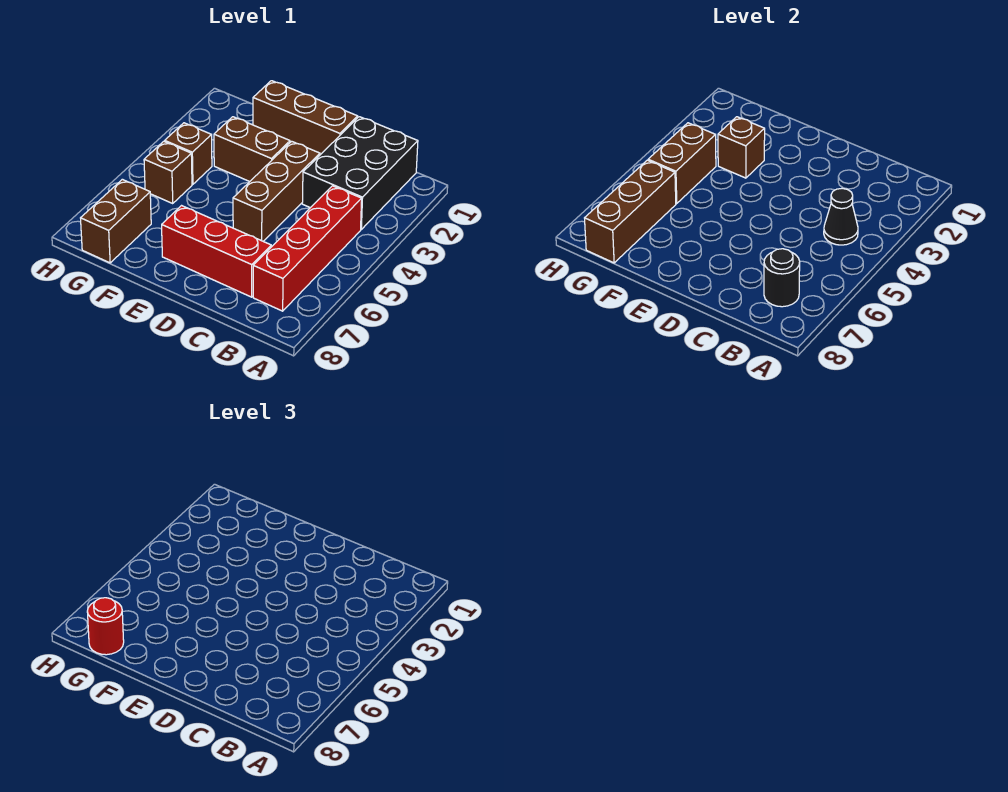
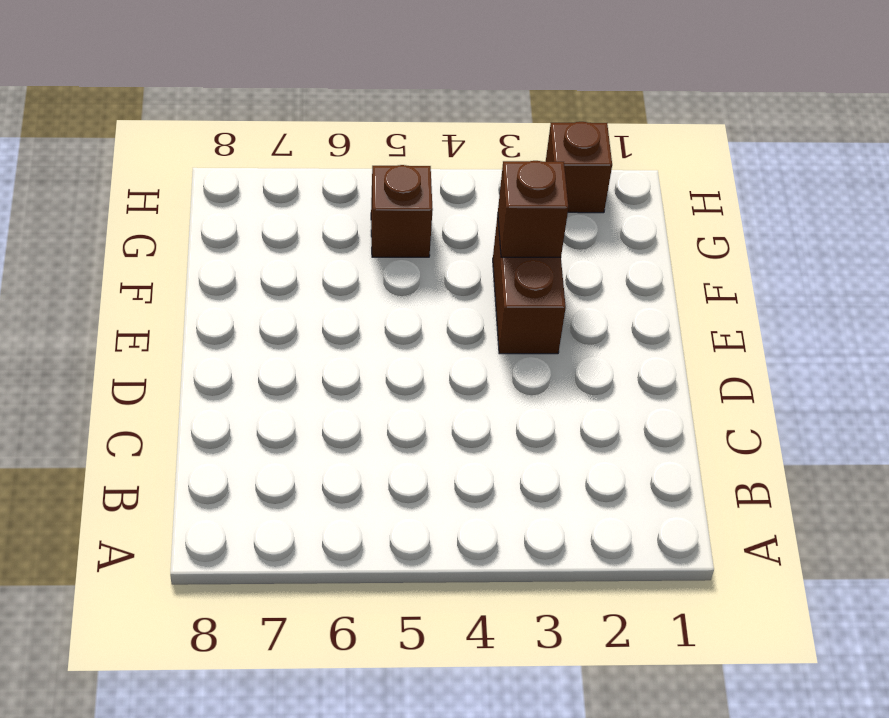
brown 1x1 brick [546,122,612,213] -> brown 1x1 brick moved to [165,123,212,184]
none -> black 2x3 brick [302,117,418,229]
none -> red 1x4 brick [253,186,362,311]
none -> red 1x3 brick [162,206,271,297]

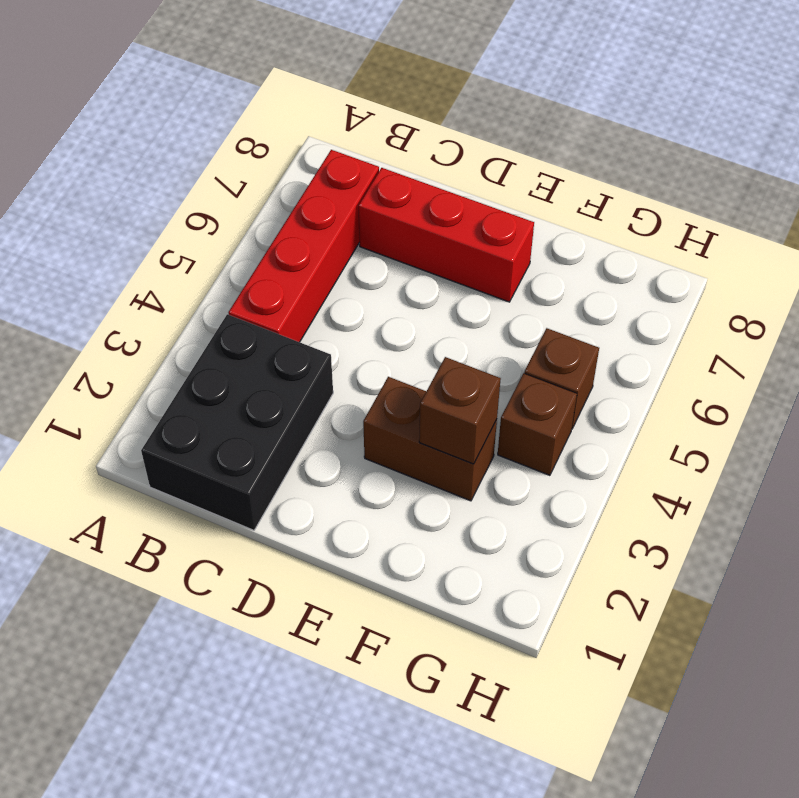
none -> brown 1x3 brick [253,81,358,155]
none -> brown 1x3 brick [233,141,320,241]
none -> brown 1x2 brick [81,179,151,263]

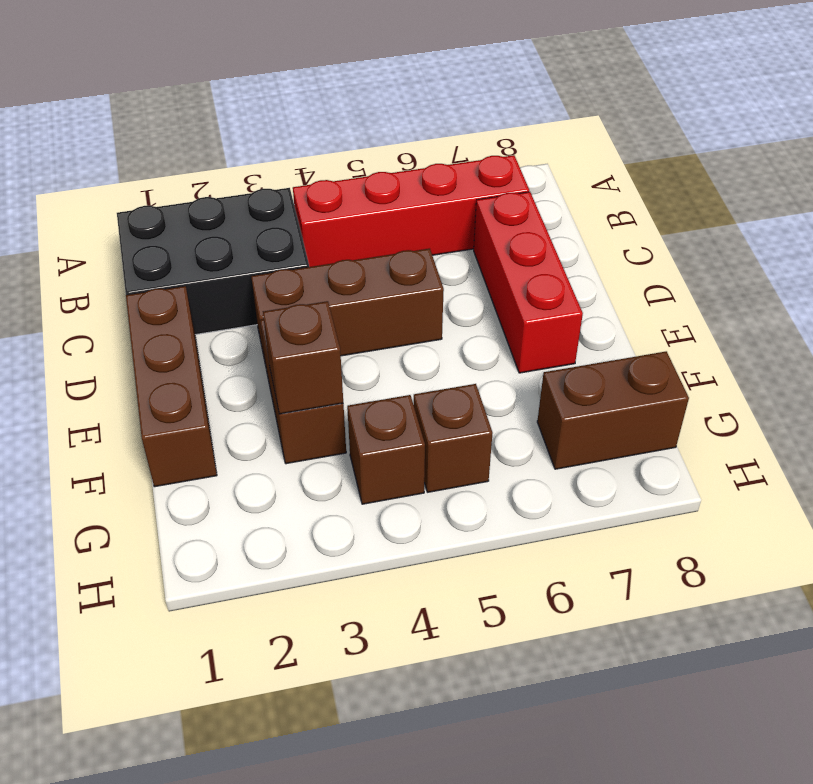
none -> black 1x1 cone [824,188,858,245]
none -> black 1x1 round brick [764,249,800,307]
none -> brown 1x2 brick [648,123,716,203]

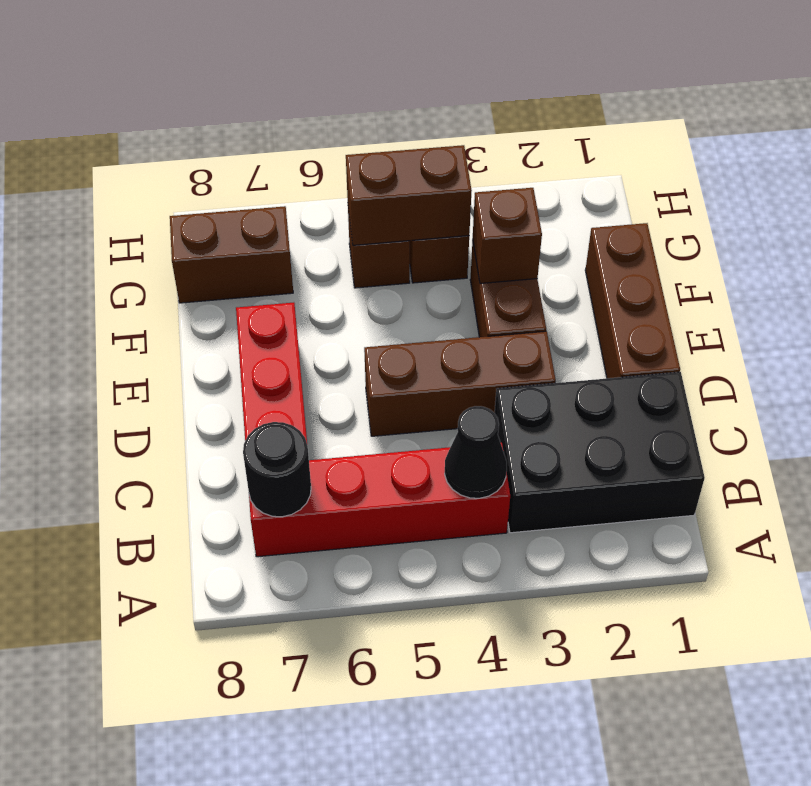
none -> brown 1x3 brick [585,160,676,263]
none -> red 1x1 round brick [87,598,124,655]

